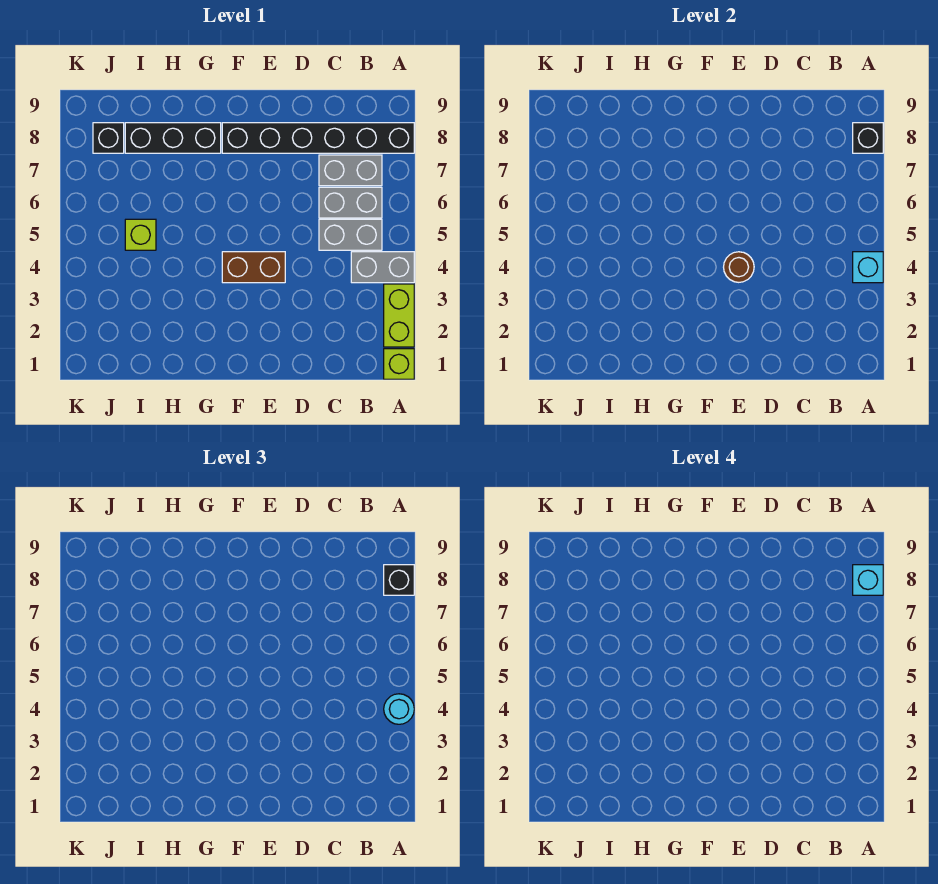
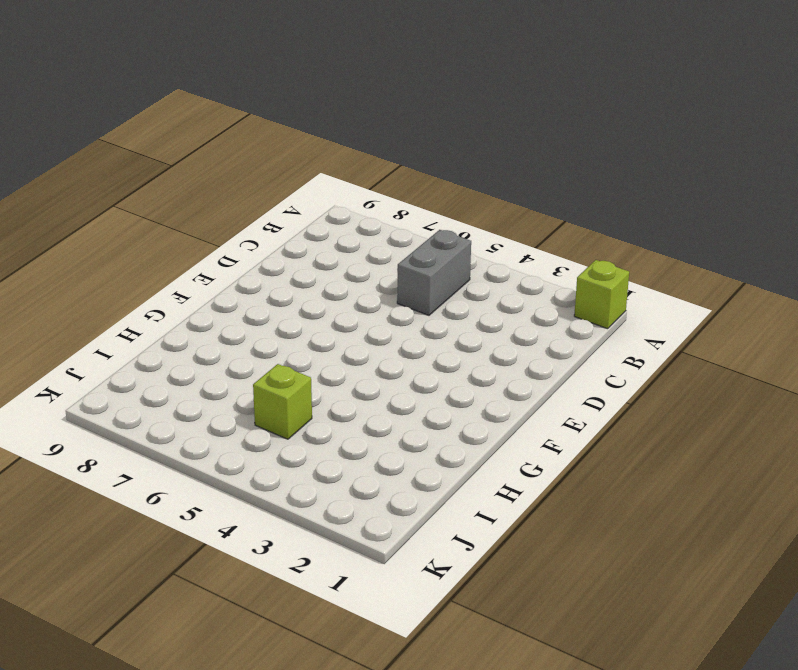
none -> lime 1x2 brick [384,284,414,347]
none -> grey 1x2 brick [351,252,414,283]
none -> black 1x6 brick [222,123,414,153]

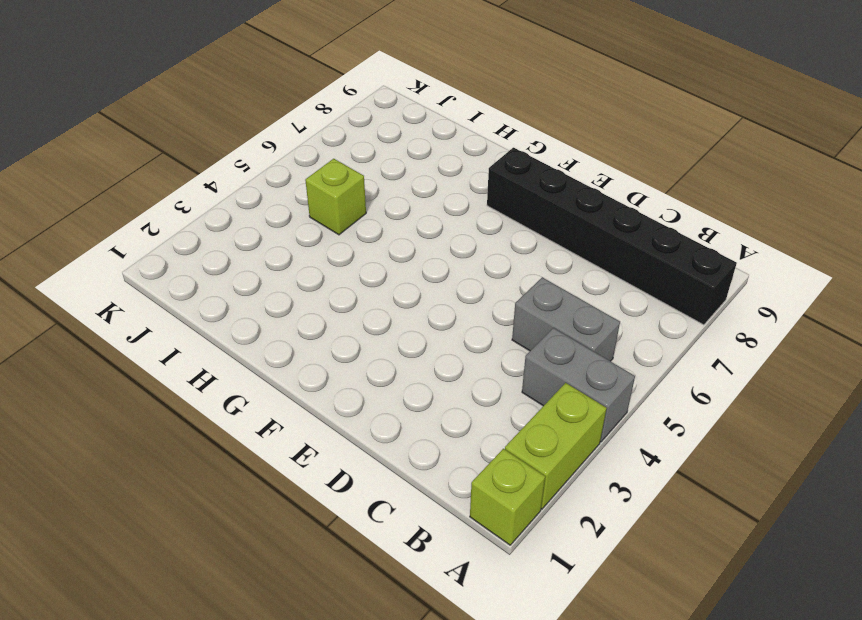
none -> grey 1x2 brick [319,187,382,218]
none -> grey 1x2 brick [319,155,382,186]
none -> brown 1x2 brick [222,252,285,283]

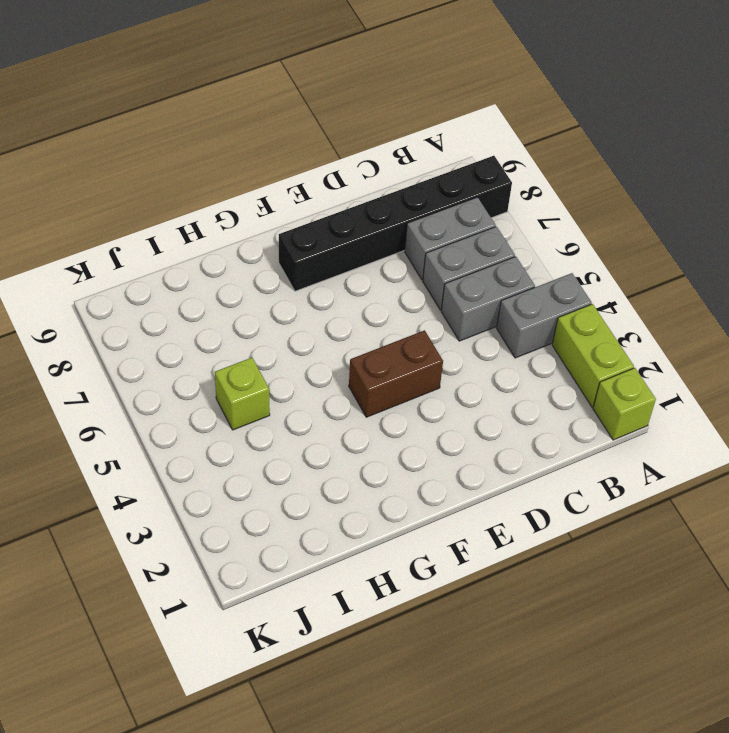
none -> black 1x3 brick [125,123,221,153]
none -> black 1x1 brick [93,123,124,153]
none -> cyan 1x1 brick [853,252,883,283]

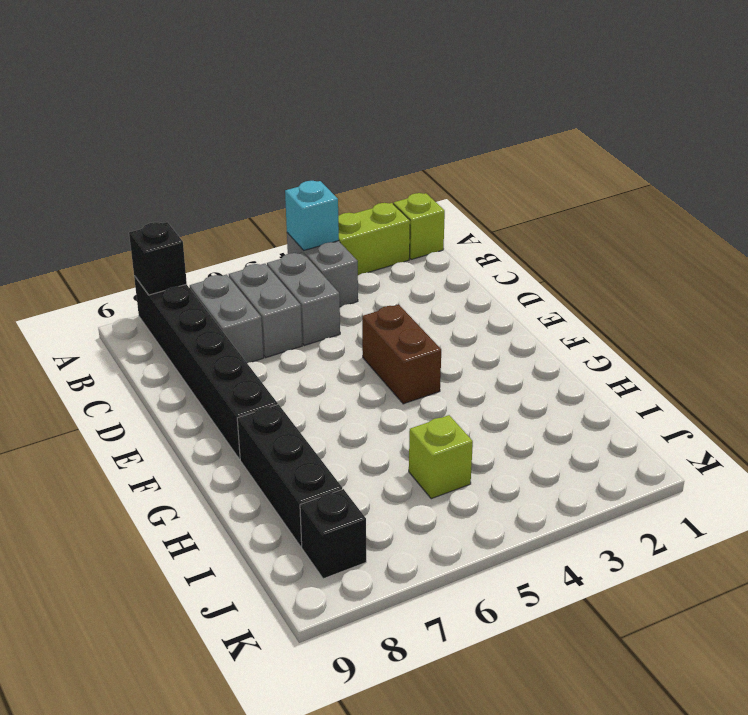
none -> brown 1x1 round brick [724,252,754,282]
none -> cyan 1x1 round brick [384,694,414,724]
none -> black 1x1 brick [384,565,414,595]

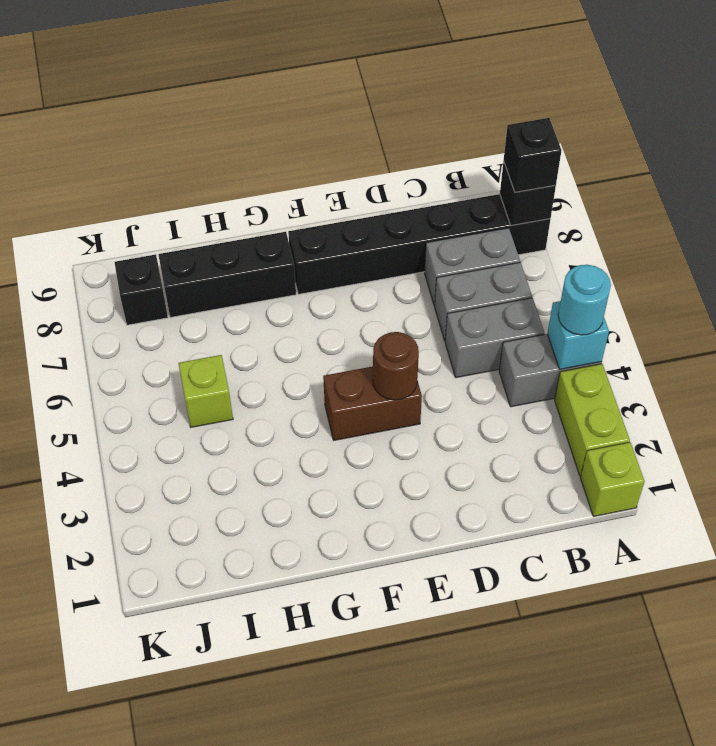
none -> cyan 1x1 brick [853,565,883,595]

